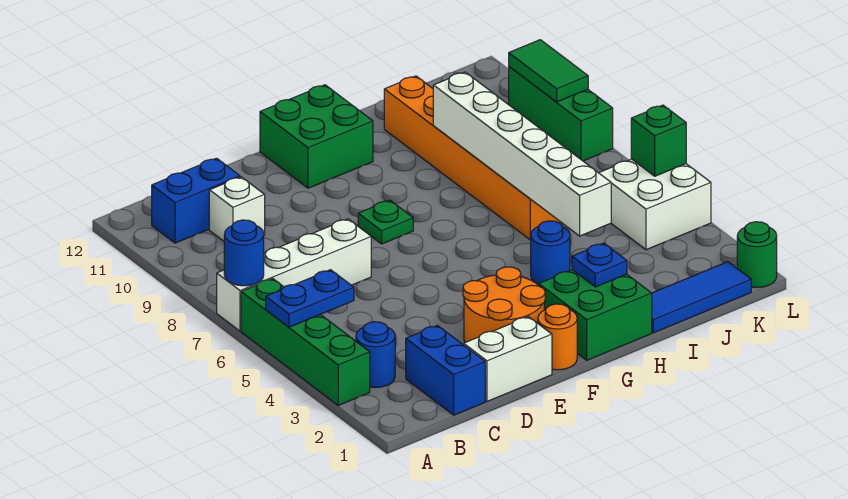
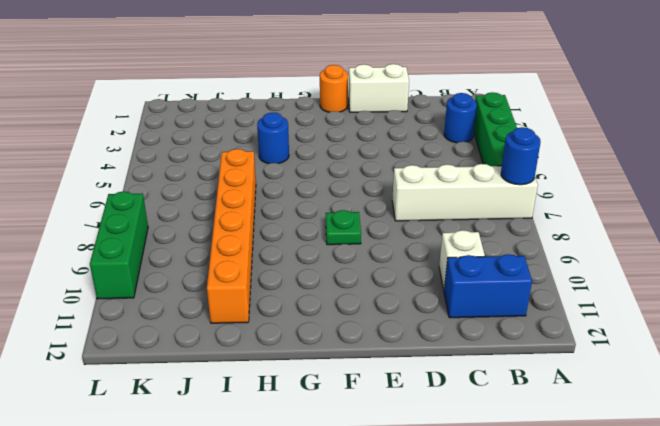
none -> blue 1x2 brick [406,325,485,415]
none -> orange 2x2 round brick [463,267,545,342]
none -> green 2x2 brick [260,85,373,188]

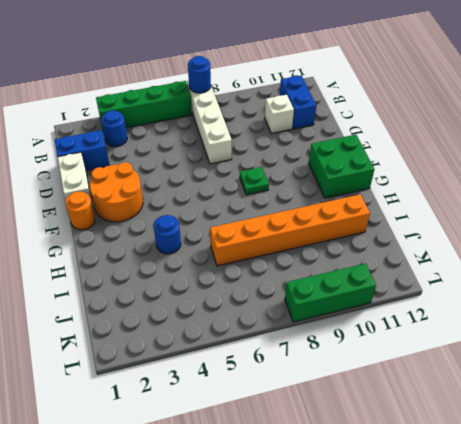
none -> green 2x2 brick [539,270,652,360]
none -> blue 1x3 tile [652,262,751,333]
none -> white 2x2 brick [599,159,711,250]

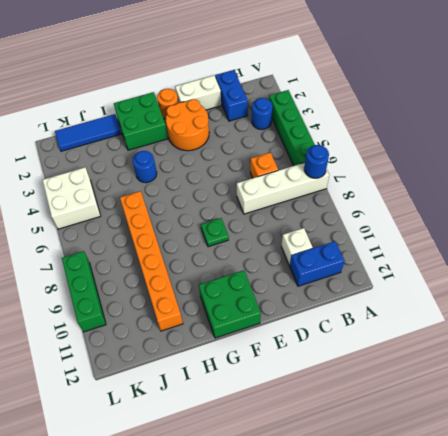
orange 1x1 brick [250,152,278,178] -> none
none -> green 1x1 round brick [737,222,777,288]
none -> blue 1x2 plate [266,270,354,327]
none -> blue 1x1 plate [572,243,627,287]

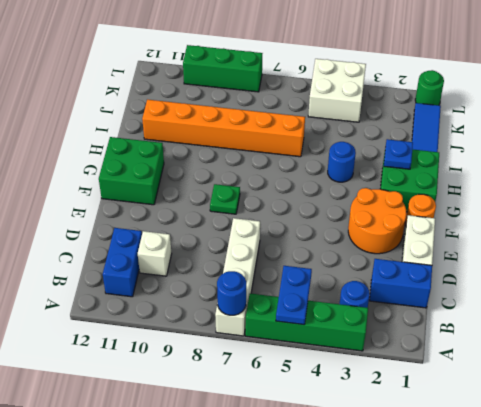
none -> white 1x6 brick [433,72,611,236]
none -> green 1x1 brick [631,105,686,176]
none -> green 1x2 tile [509,40,588,102]

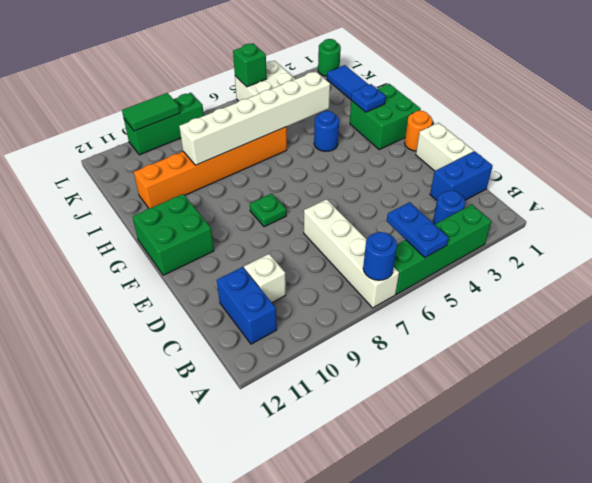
none -> orange 2x2 round brick [463,267,545,342]

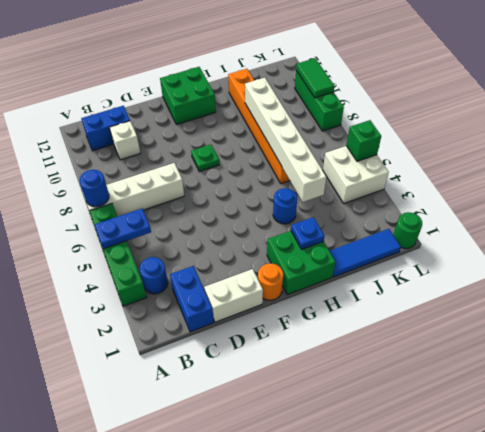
none -> orange 2x2 round brick [463,267,545,342]

